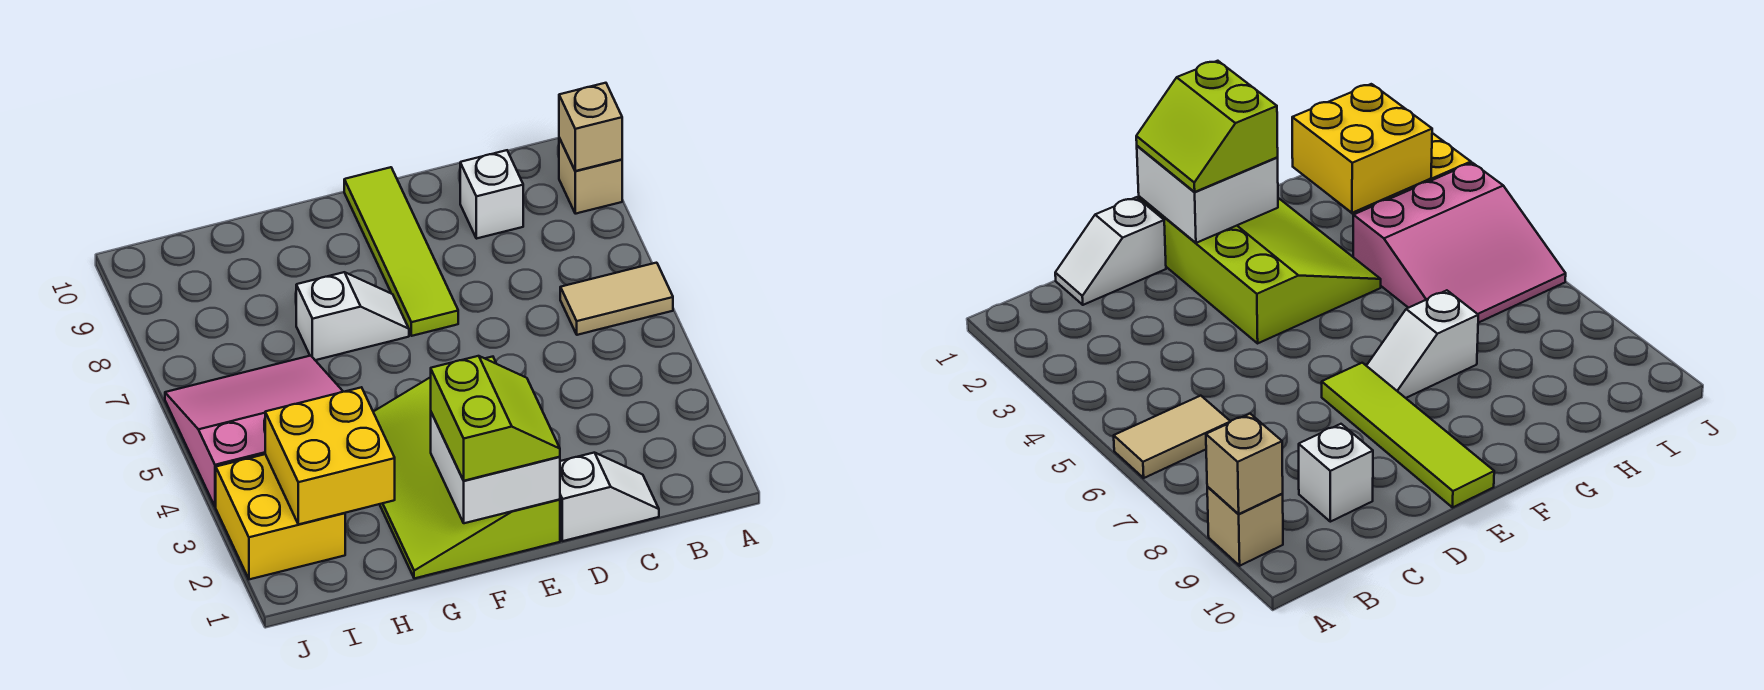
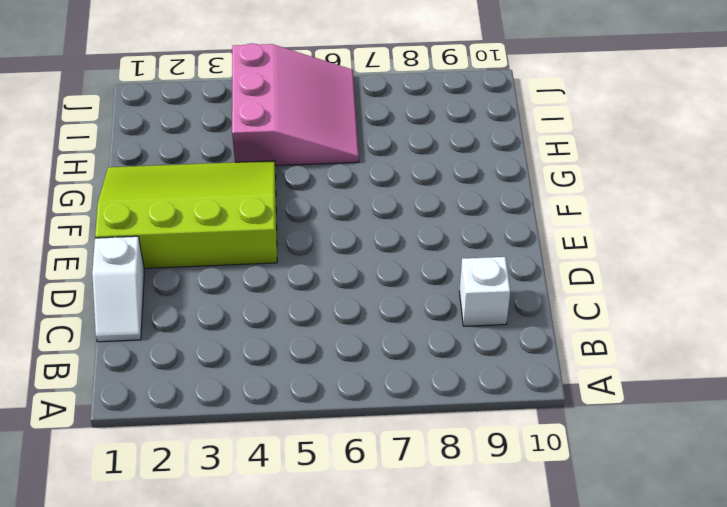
none -> tan 1x2 tile [560,263,673,335]
none -> tan 1x1 brick [559,138,622,214]
none -> lime 1x4 tile [344,167,458,336]

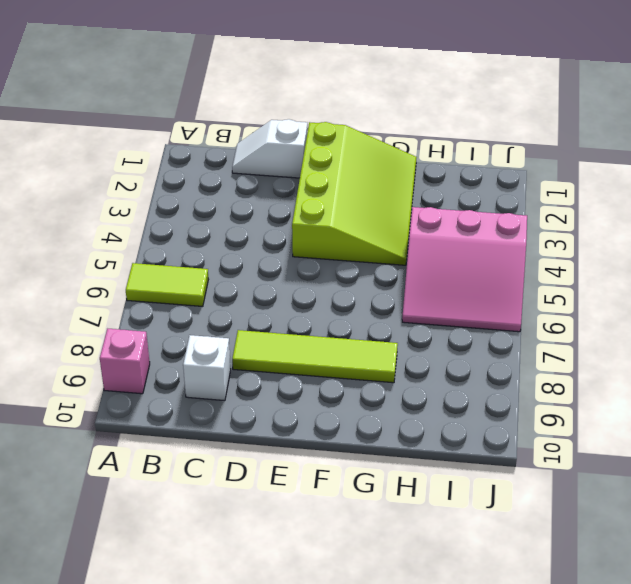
lime 1x2 tile [126,263,208,306] -> tan 1x2 tile [560,263,673,335]
pink 1x1 brick [100,329,150,394] -> tan 1x1 brick [559,138,622,214]
lime 1x4 tile [232,330,398,383] -> lime 1x4 tile turned to [344,167,458,336]
none -> white 1x2 slope [296,272,409,360]
none -> yellow 2x2 brick [216,454,345,579]
none -> tan 1x1 brick [559,83,622,171]

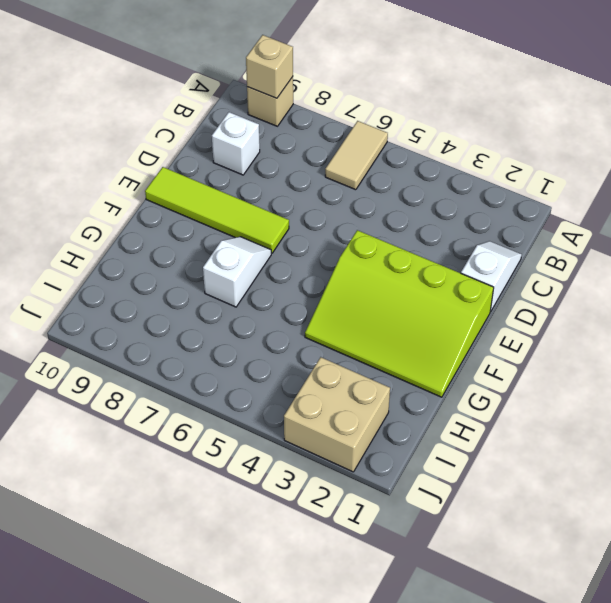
tan 2x2 brick [284,357,390,472] -> yellow 2x2 brick [216,454,345,579]
none -> pink 3x3 slope [165,356,343,507]
none -> white 2x2 brick [431,413,560,523]
none -> yellow 2x2 brick [265,387,395,524]

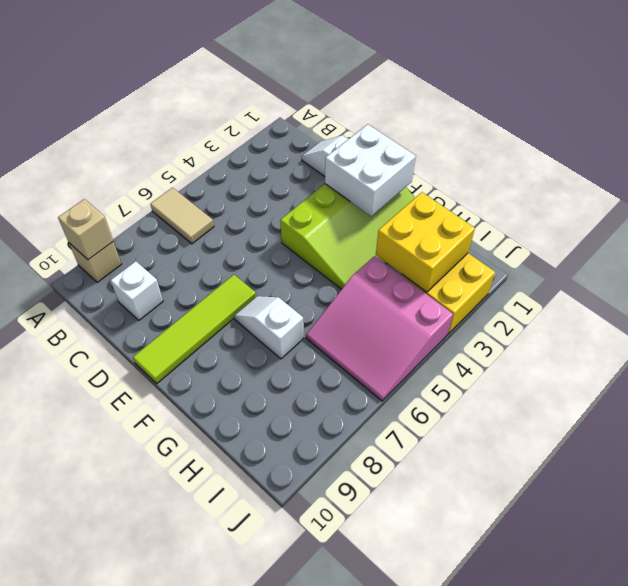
none -> lime 2x2 slope [431,356,560,481]

